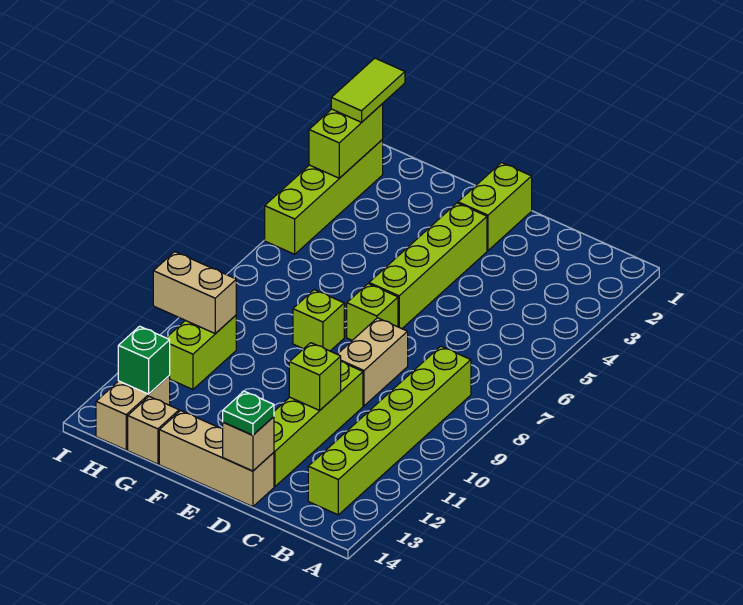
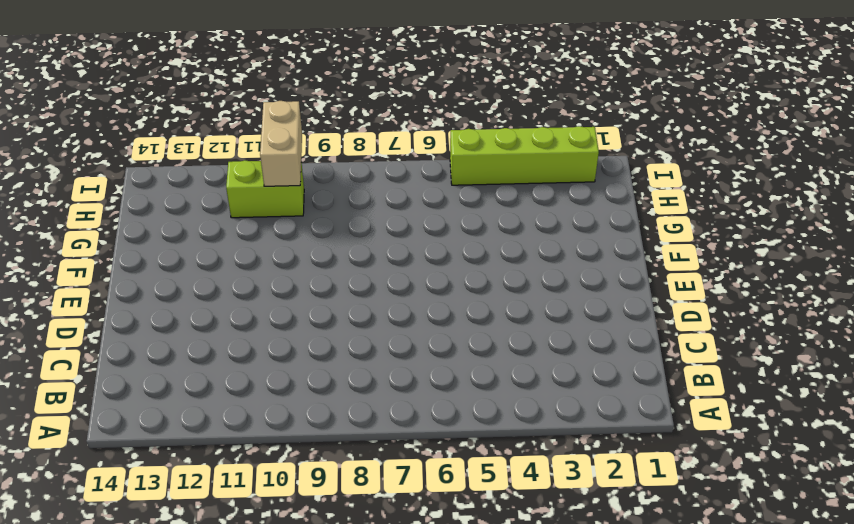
none -> lime 1x6 brick [308,346,471,515]
none -> tan 1x2 brick [337,318,408,406]
none -> lime 1x4 brick [274,361,363,486]

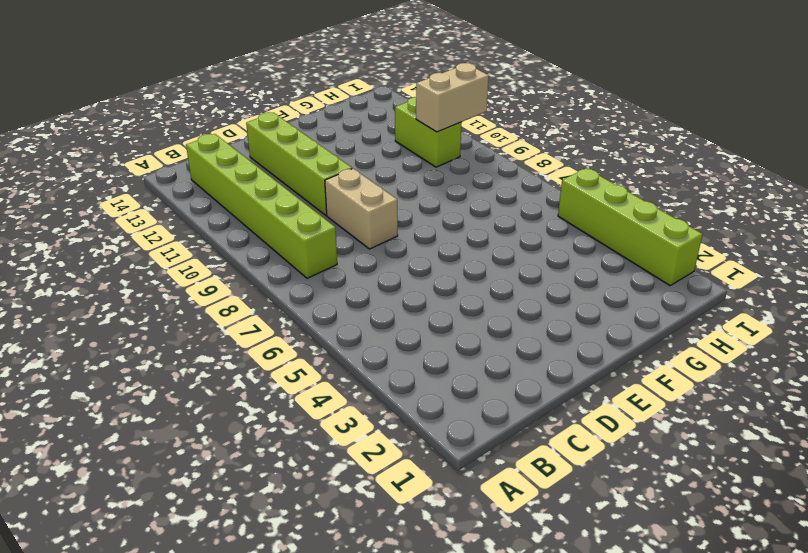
none -> tan 1x3 brick [159,411,274,507]
none -> lime 1x2 brick [458,163,532,250]
none -> lime 1x4 brick [369,203,487,329]

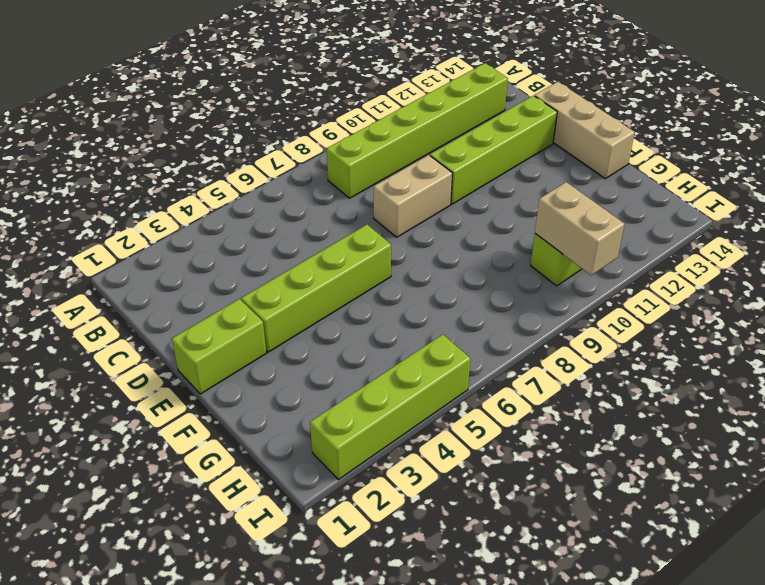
none -> lime 1x1 brick [347,284,398,340]
none -> lime 1x1 brick [293,290,344,351]
none -> tan 1x1 brick [128,397,179,464]

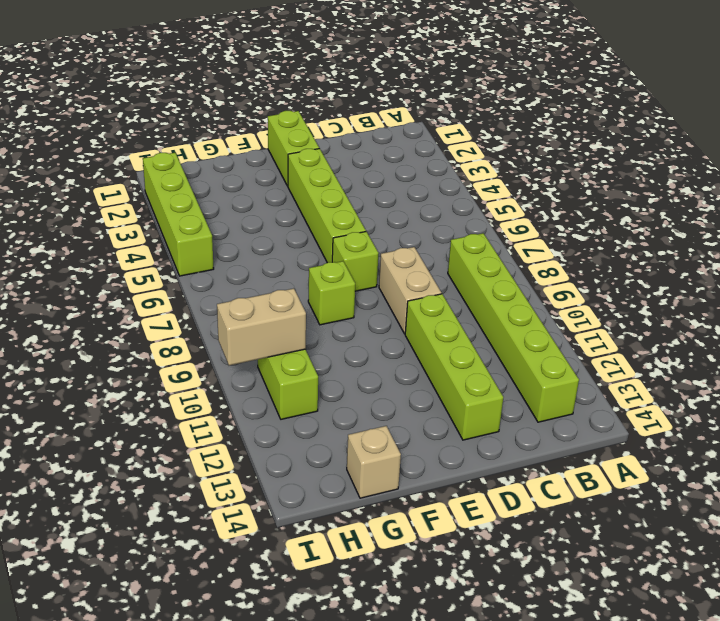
none -> tan 1x3 brick [159,411,274,507]
none -> tan 1x2 brick [96,376,170,450]
none -> lime 1x1 brick [289,343,341,410]

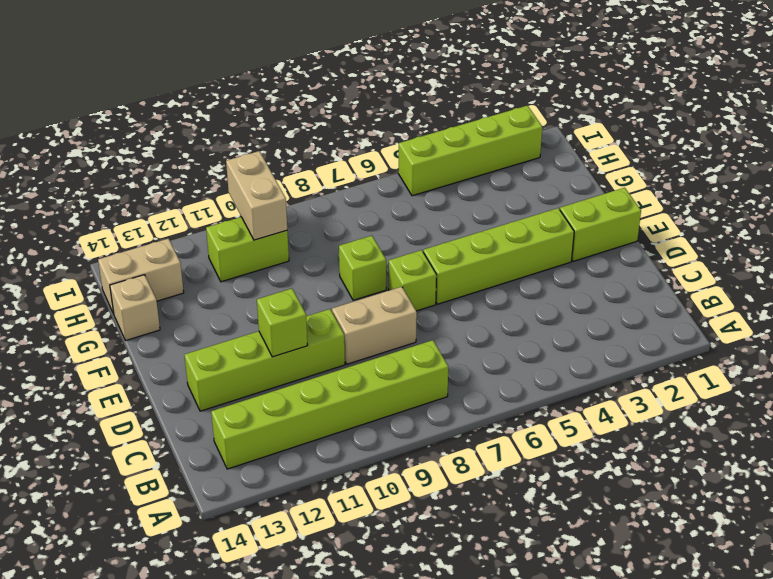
none -> tan 1x3 brick [159,411,274,507]
none -> tan 1x1 brick [223,417,274,471]
none -> green 1x1 brick [118,326,170,394]

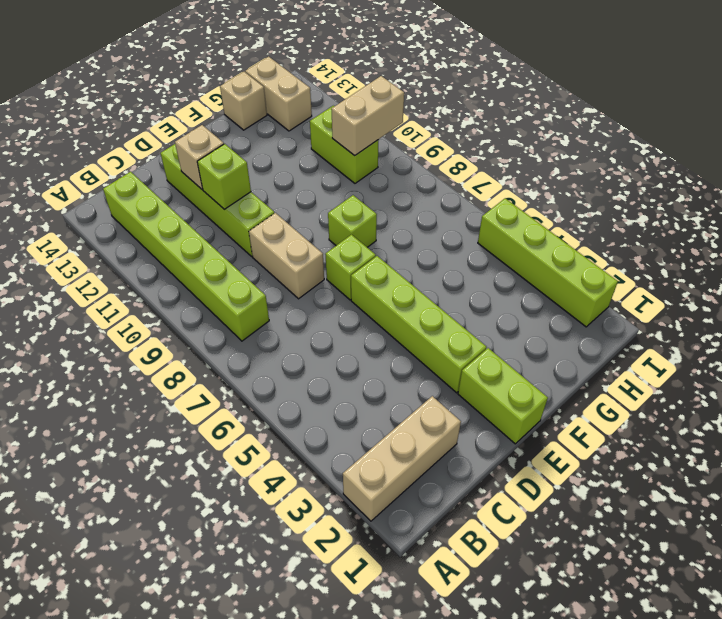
tan 1x3 brick [343,396,461,521] -> tan 1x3 brick moved to [159,411,274,507]
tan 1x1 brick [175,125,224,189] -> tan 1x1 brick moved to [223,417,274,471]
none -> green 1x1 brick [118,326,170,394]
none -> lime 1x2 brick [309,104,383,178]
none -> green 1x1 plate [223,391,274,435]

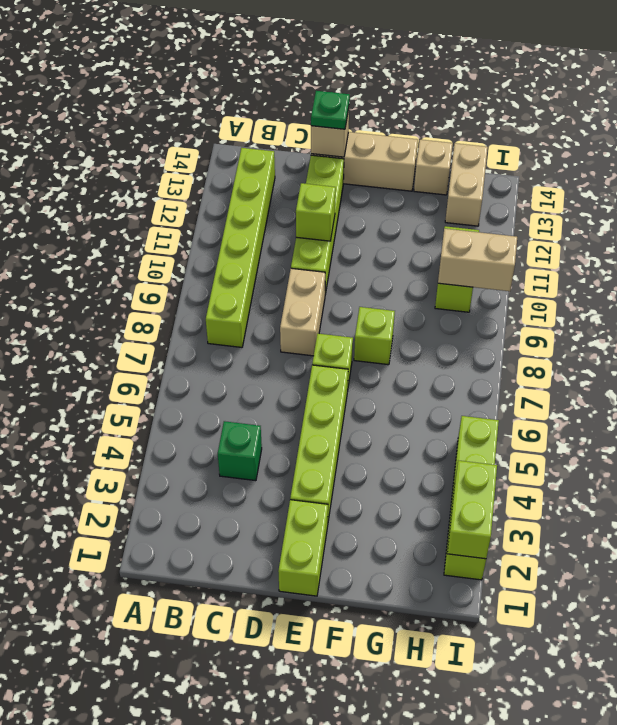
green 1x1 brick [218,421,262,481] -> green 1x1 brick moved to [118,326,170,394]
none -> lime 1x2 tile [331,58,405,122]

